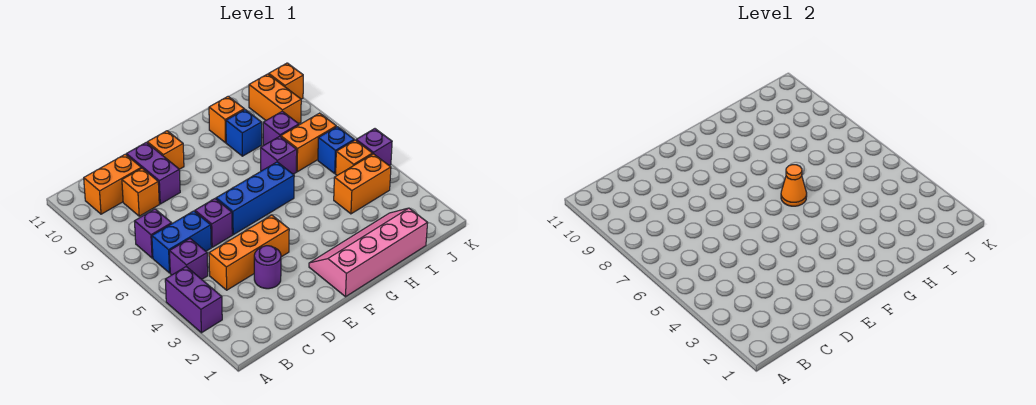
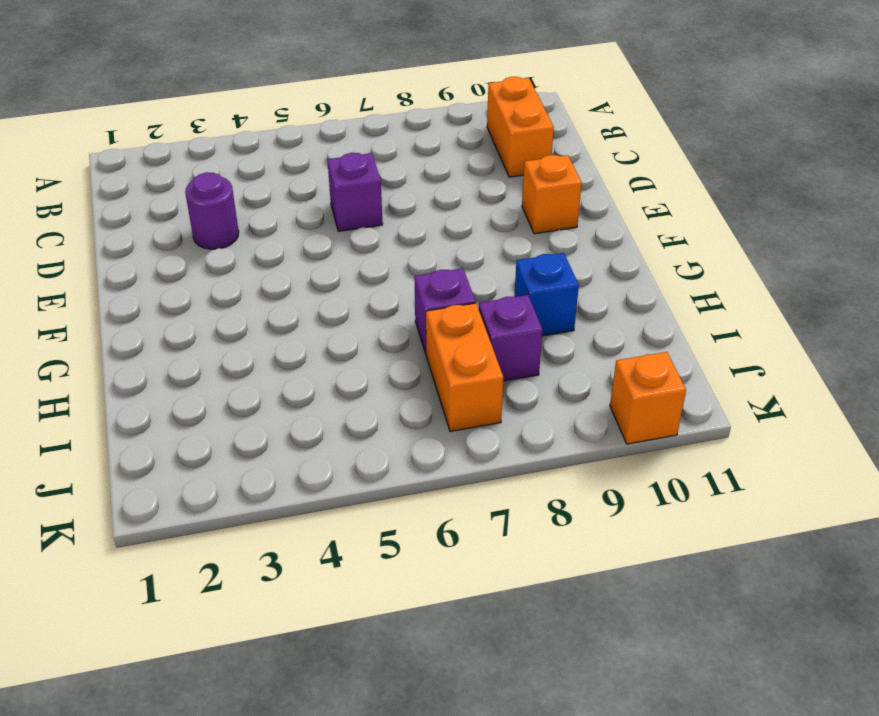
none -> purple 1x2 brick [165,267,222,333]
none -> purple 1x1 brick [170,239,208,279]
none -> blue 1x2 brick [152,211,211,273]

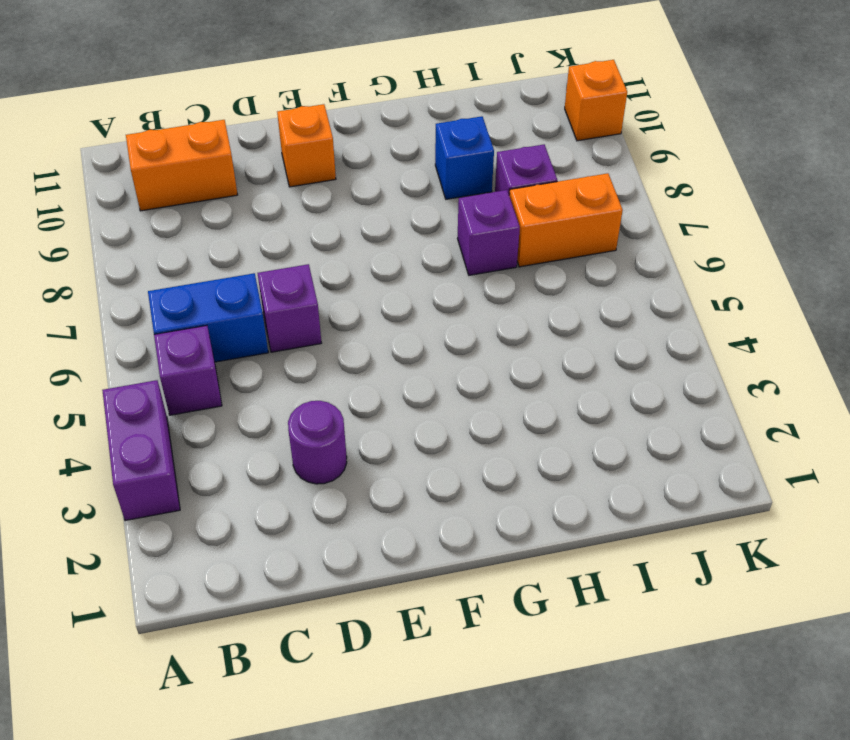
none -> purple 1x1 brick [135,209,172,258]
none -> orange 1x3 brick [209,215,289,290]
none -> orange 1x1 brick [122,168,159,216]

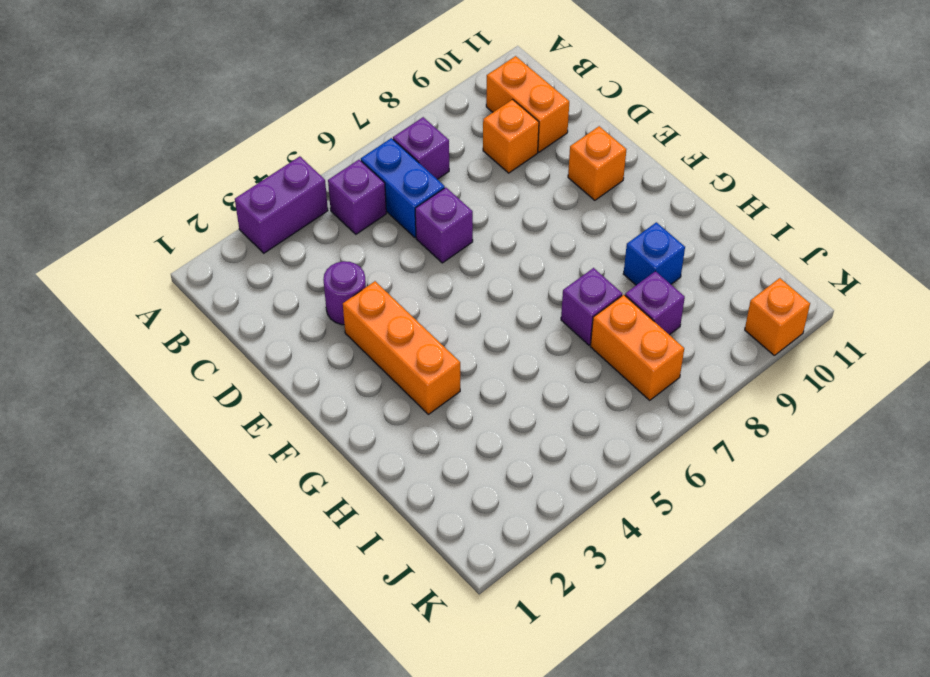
orange 1x3 brick [343,281,460,414] -> orange 1x3 brick moved to [209,215,289,290]
none -> purple 1x2 brick [126,142,180,204]
none -> blue 1x3 brick [216,162,294,235]
none -> pink 2x4 slope [309,208,428,297]

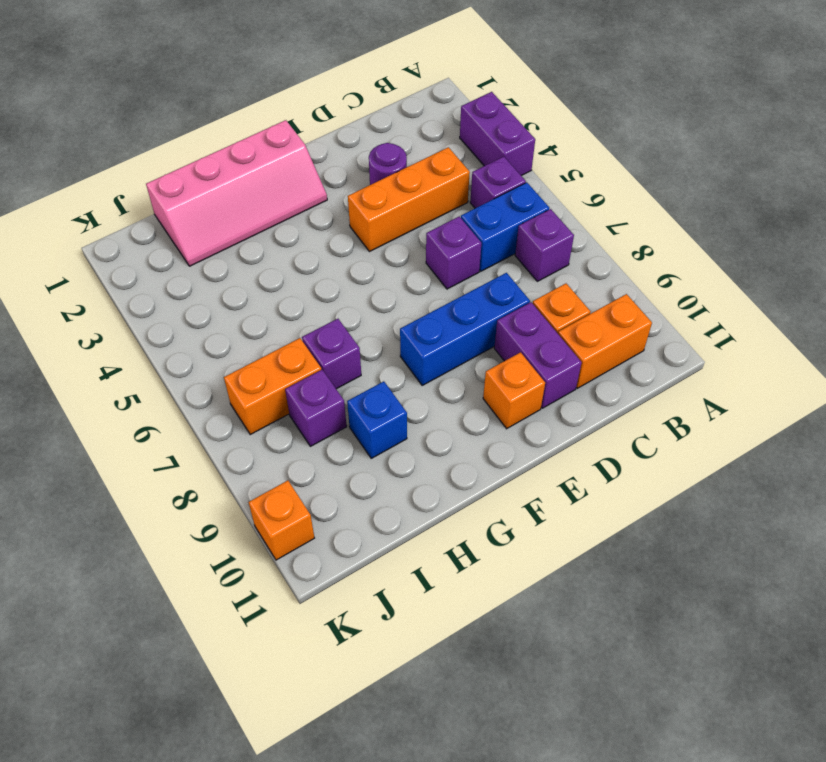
blue 1x3 brick [400,273,530,385] -> blue 1x3 brick moved to [216,162,294,235]
none -> orange 1x1 brick [209,96,244,143]
none -> orange 1x2 brick [334,154,391,214]
none -> orange 1x1 brick [336,140,373,175]

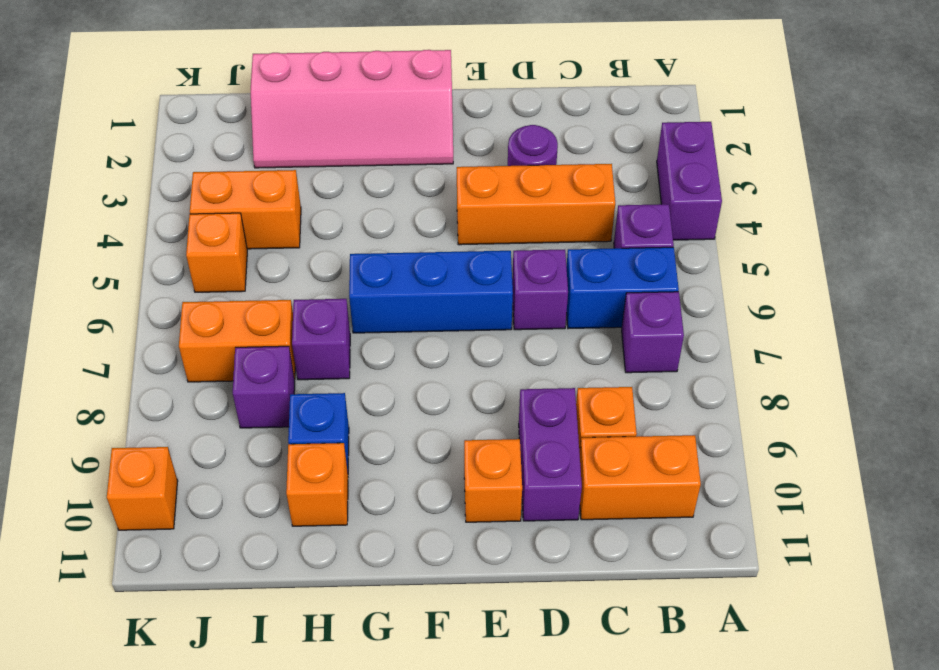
none -> blue 1x1 brick [318,127,354,173]
none -> orange 1x2 brick [249,74,301,124]
none -> purple 1x1 brick [356,129,392,165]

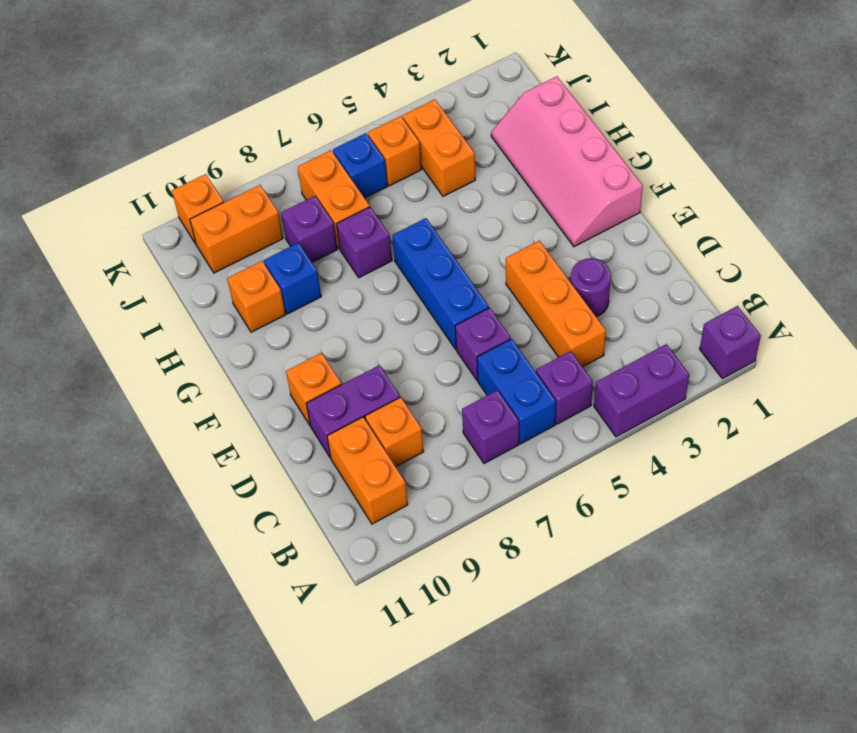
purple 1x1 brick [700,306,761,379] -> purple 1x1 brick moved to [356,129,392,165]
none -> orange 1x1 cone [781,165,807,206]

